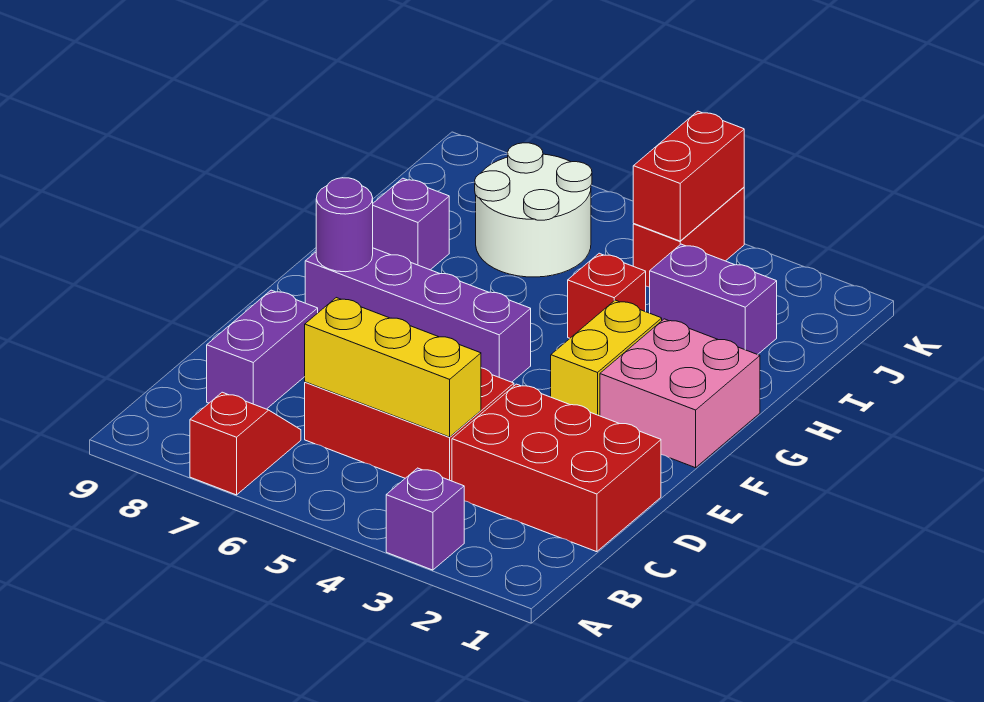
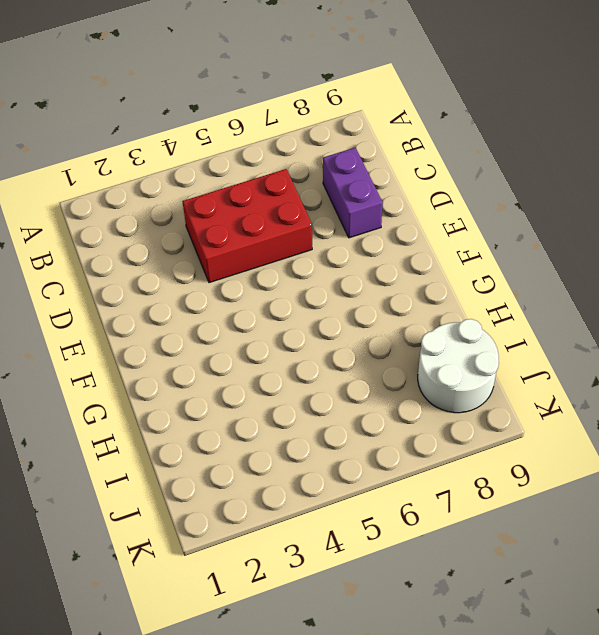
white 2x2 round brick [418,319,499,413] -> white 2x2 round brick moved to [475,143,592,277]
none -> purple 1x1 brick [386,468,464,570]
none -> red 1x2 slope [190,392,301,495]
none -> red 2x3 brick [452,384,661,552]

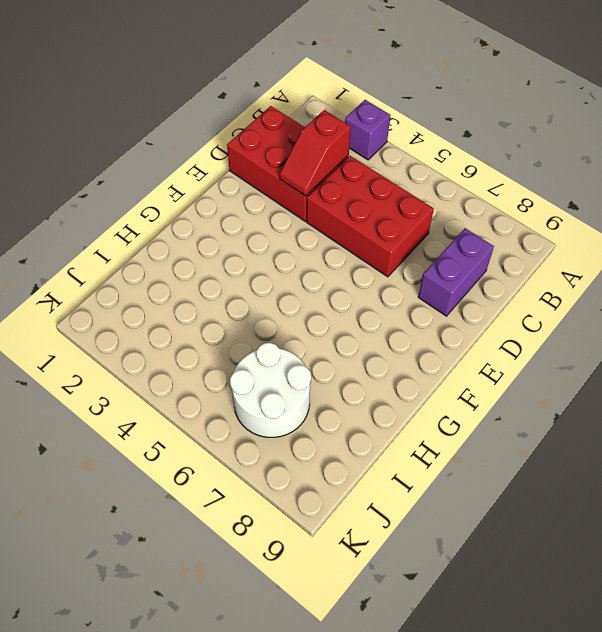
red 1x2 slope [280,110,351,196] -> red 1x2 slope moved to [190,392,301,495]
none -> pink 2x2 brick [600,319,760,468]
none -> yellow 1x2 brick [551,300,662,416]
none -> purple 1x4 brick [305,248,531,382]

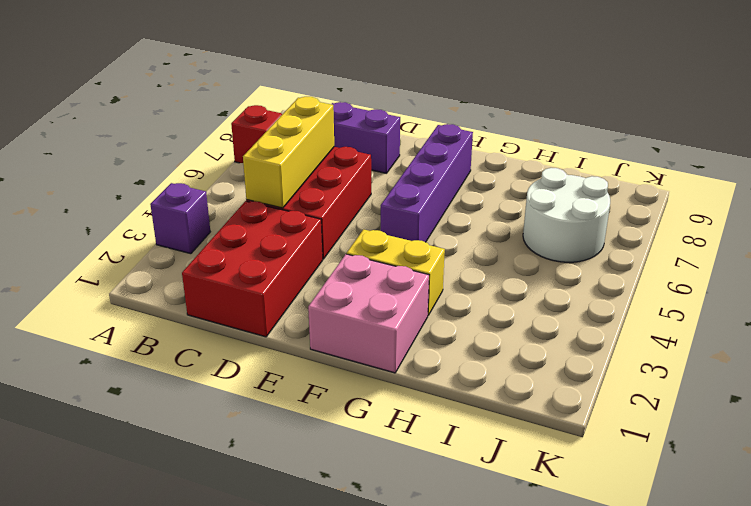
none -> red 1x1 brick [568,253,646,338]
none -> purple 1x1 brick [373,178,449,270]
none -> purple 1x2 brick [650,244,777,355]

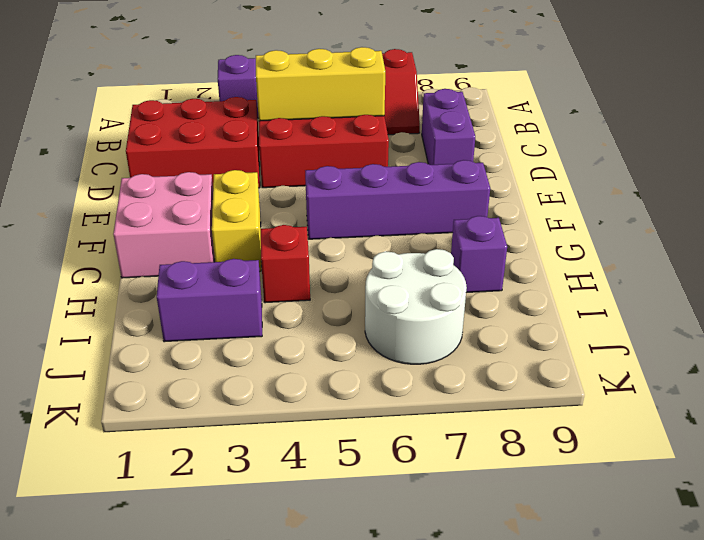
none -> red 1x2 brick [633,187,744,287]
none -> purple 1x1 round brick [316,178,373,272]
none -> red 1x2 brick [633,111,744,241]

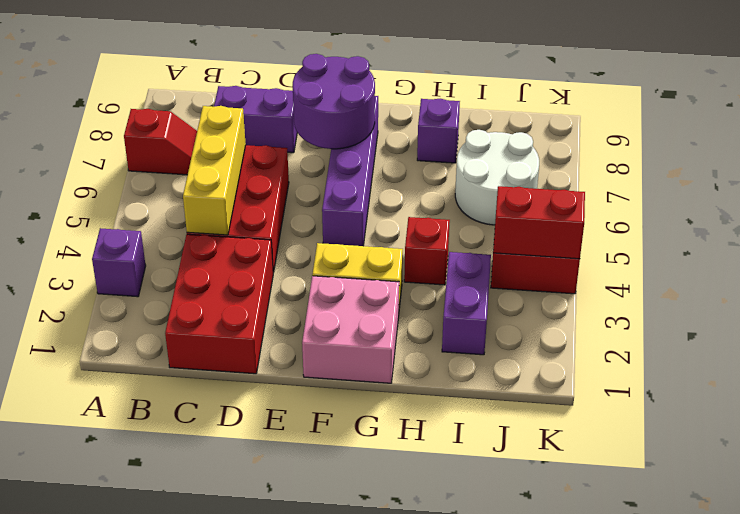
purple 2x2 round brick [293,54,375,149] -> purple 1x1 round brick [316,178,373,272]

